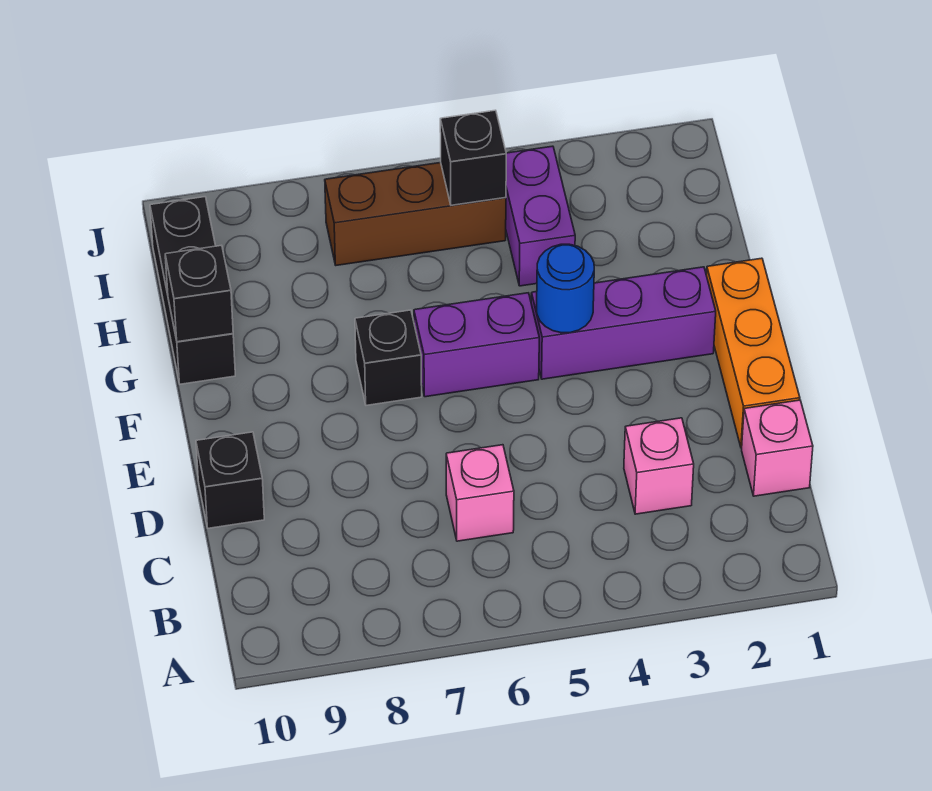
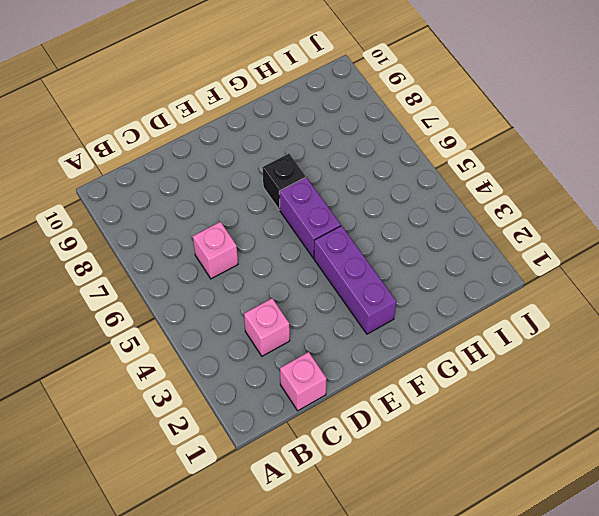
none -> orange 1x3 brick [706,258,800,448]
none -> black 1x1 brick [196,432,264,528]
none -> black 1x3 brick [150,197,235,384]

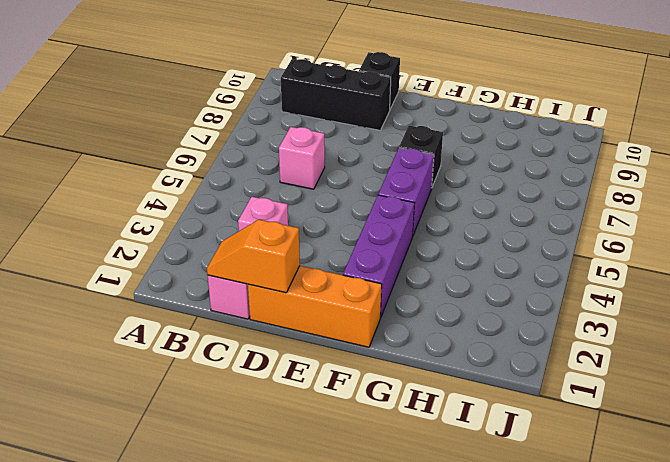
black 1x3 brick [281,59,391,130] -> black 1x3 brick moved to [150,197,235,384]
orange 1x2 slope [207,220,300,293] -> none
none -> purple 1x2 brick [506,146,575,286]
none -> brown 1x3 brick [325,163,506,265]
none -> blue 1x1 round brick [537,244,594,333]

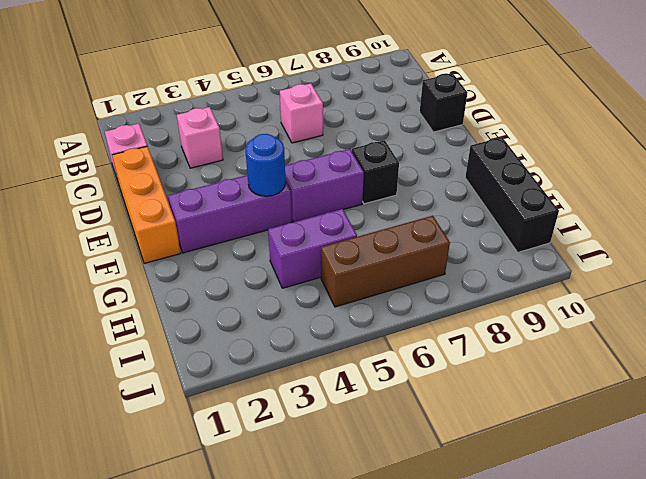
purple 1x2 brick [268,209,357,288] -> purple 1x2 brick turned to [506,146,575,286]
none -> black 1x1 brick [165,245,233,342]
none -> black 1x1 brick [440,110,506,205]

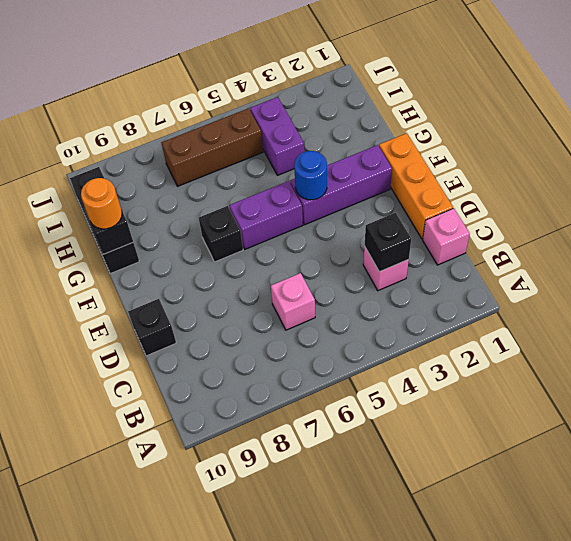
black 1x1 brick [365,213,411,272] -> black 1x1 brick moved to [440,110,506,205]
orange 1x1 round brick [81,178,122,229] -> none

